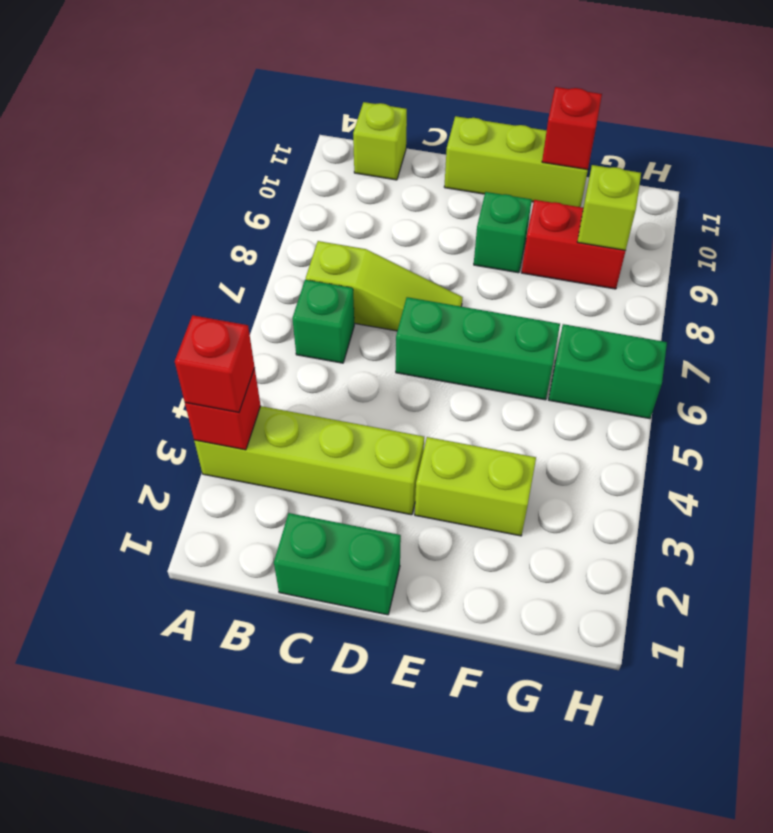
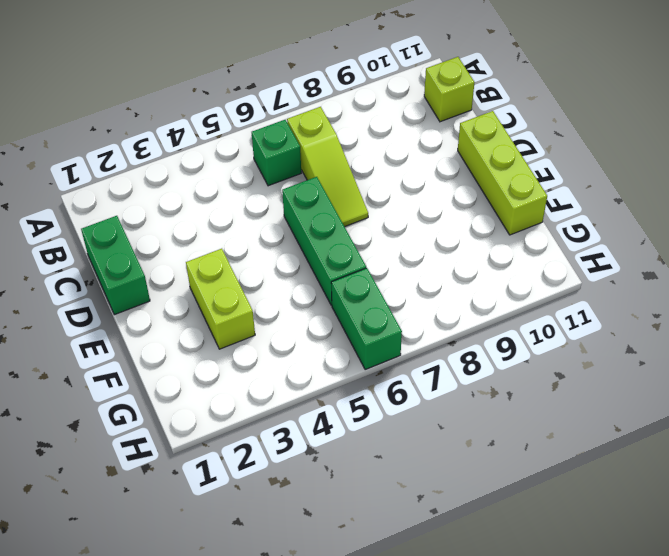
none -> lime 1x4 brick [194,406,424,515]
none -> green 1x1 brick [474,192,532,273]
none -> red 1x2 brick [521,200,626,289]

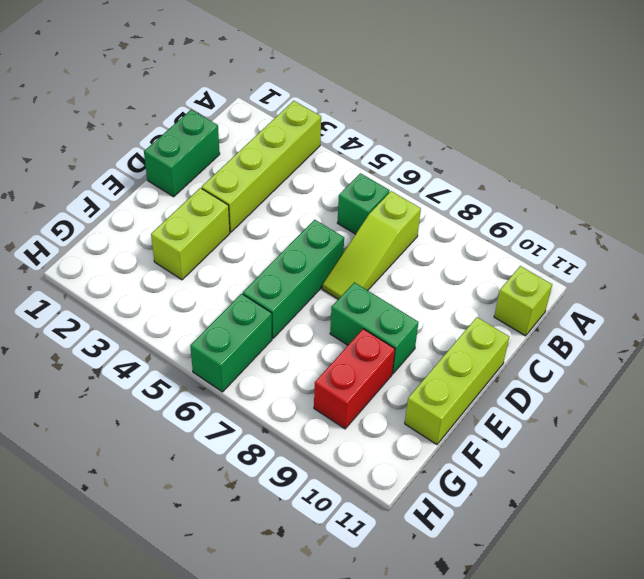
green 1x2 brick [330,282,419,374] -> green 1x1 brick [474,192,532,273]
none -> red 1x1 brick [185,368,261,450]
none -> red 1x1 brick [542,87,602,170]
none -> lime 1x1 brick [577,165,641,250]

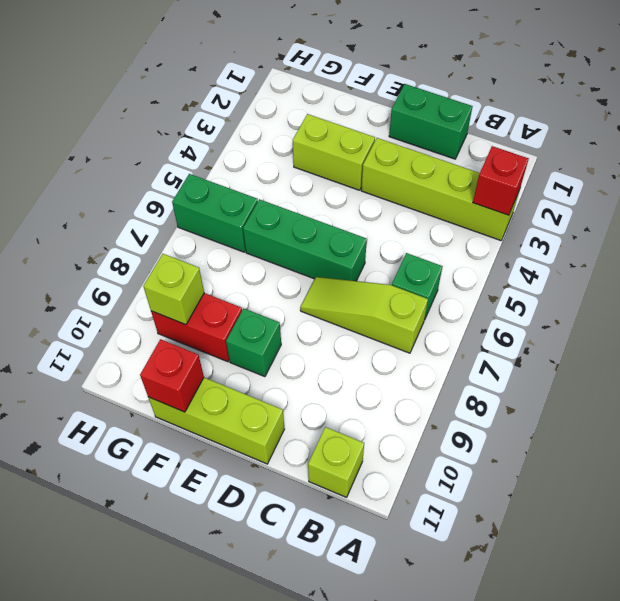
none -> red 1x1 brick [175,315,255,412]

